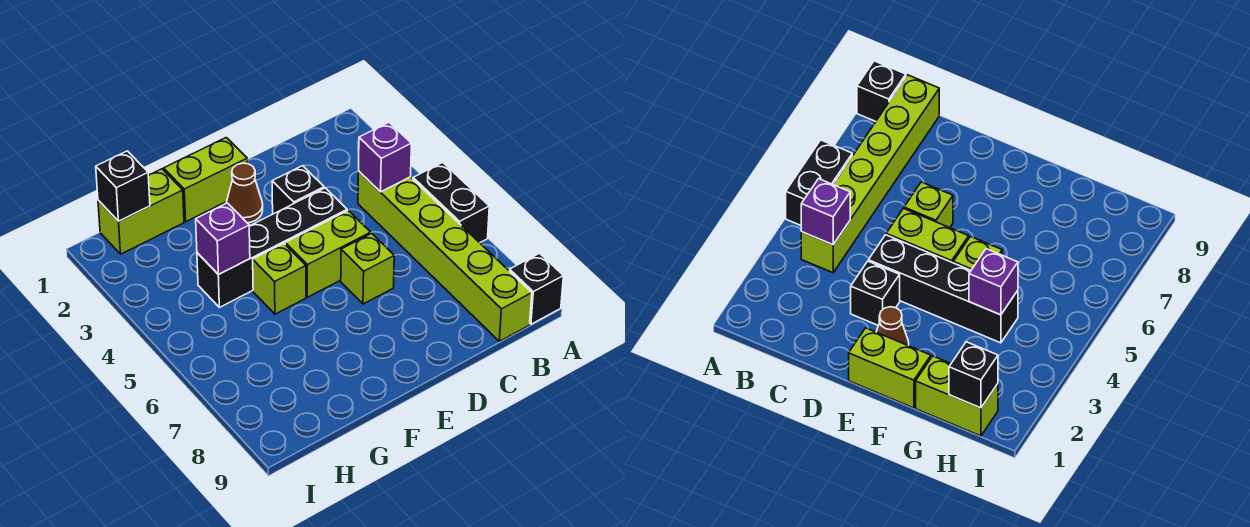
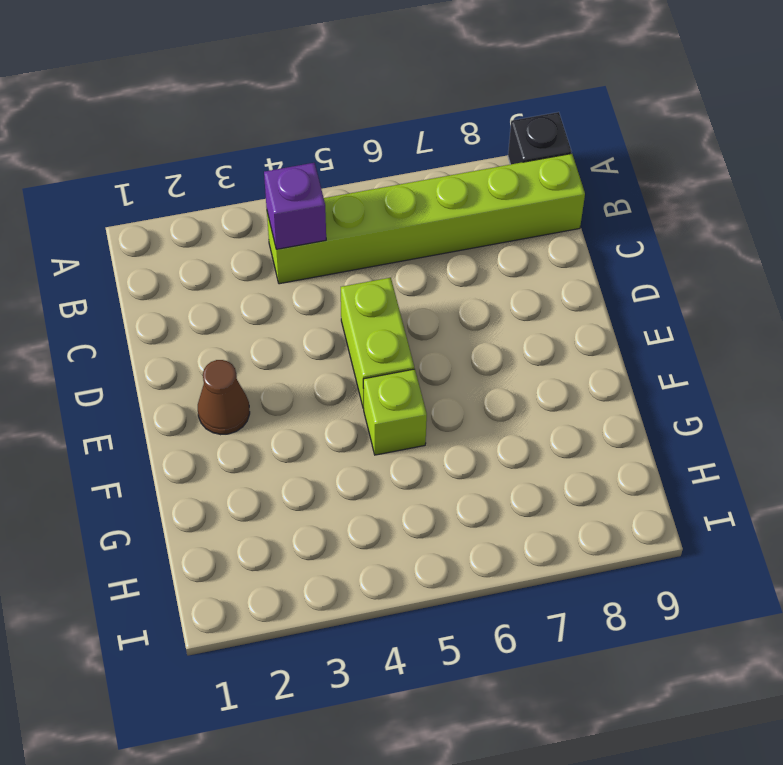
none -> black 1x2 brick [413,162,489,243]
none -> black 1x1 brick [272,166,324,214]
none -> black 1x4 brick [197,188,347,307]

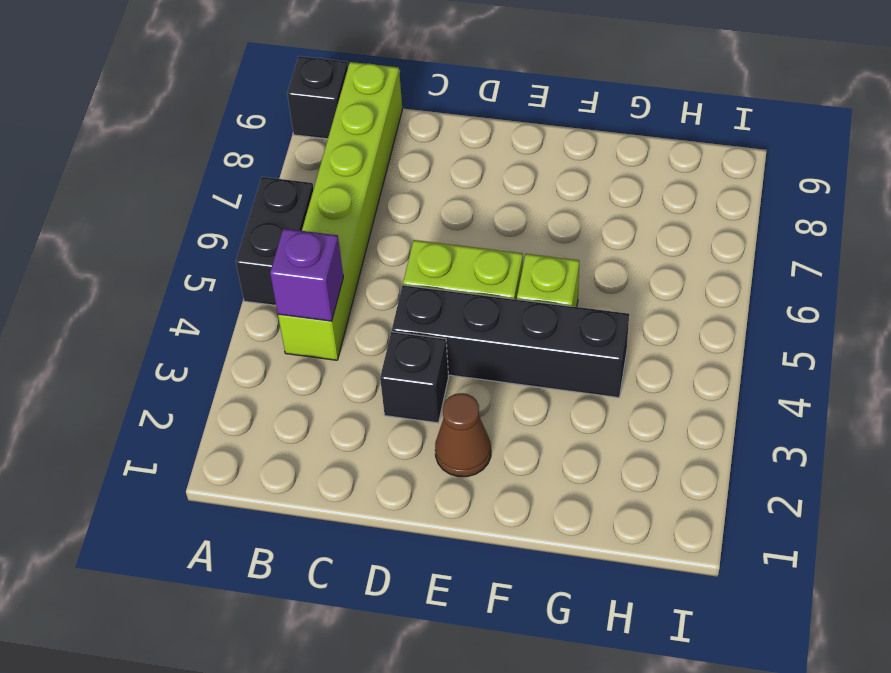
none -> lime 1x1 brick [341,233,394,304]
none -> lime 1x2 brick [164,138,247,222]
none -> lime 1x2 brick [98,169,184,254]

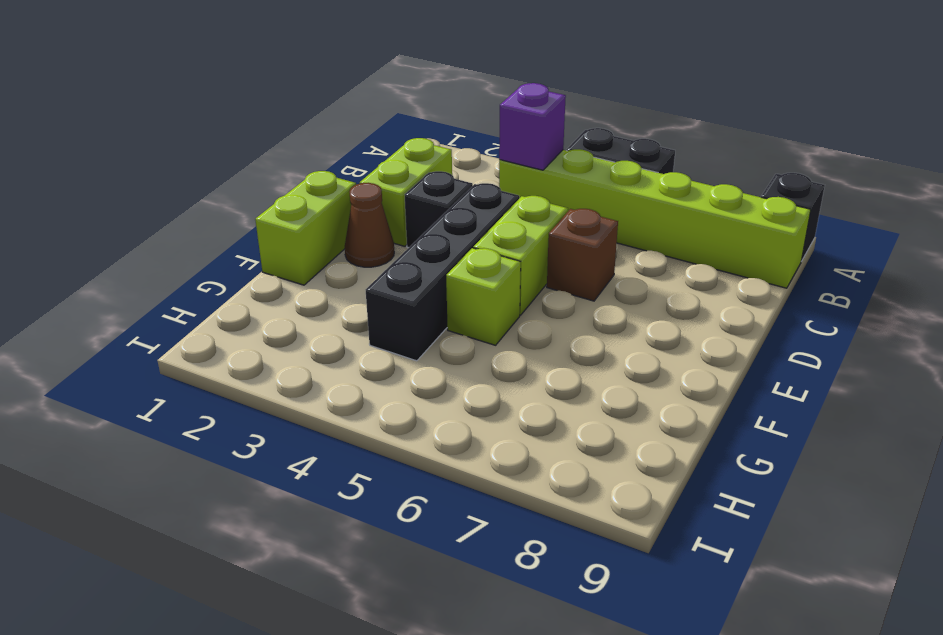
lime 1x2 brick [360,138,452,246] -> lime 1x2 brick moved to [98,169,184,254]
brown 1x1 brick [547,209,618,301] -> lime 1x1 brick [341,233,394,304]
none -> purple 1x1 brick [196,203,250,275]
none -> black 1x1 brick [96,151,150,221]

